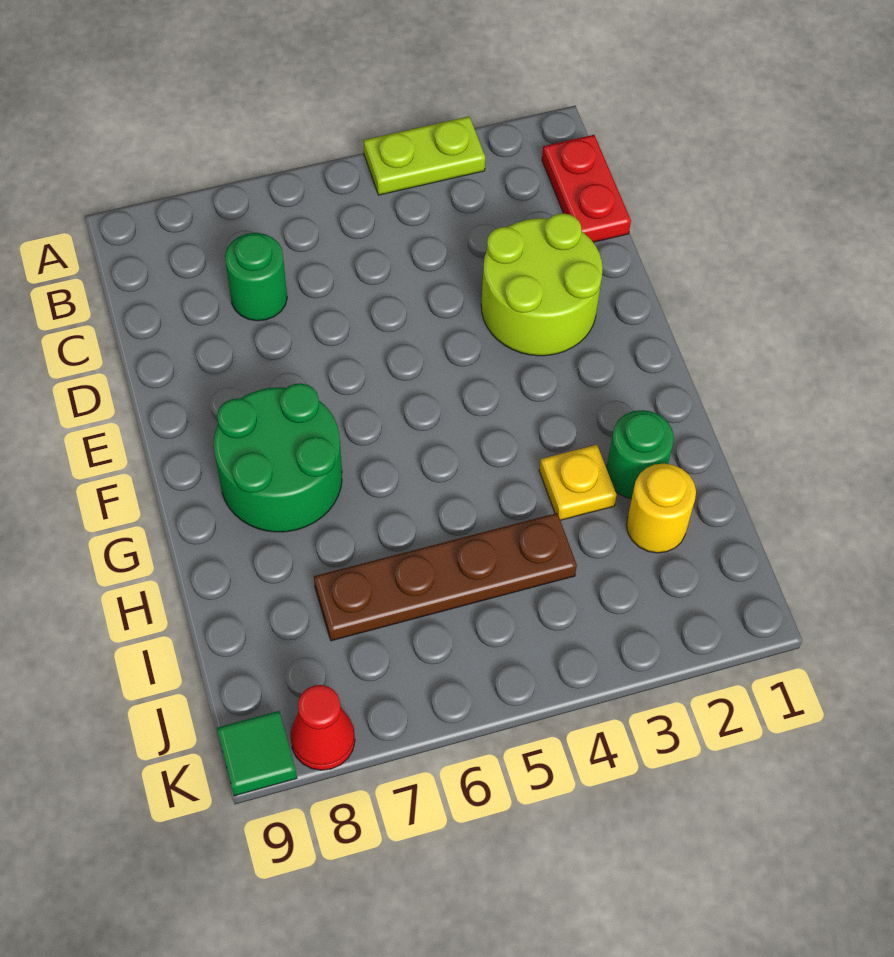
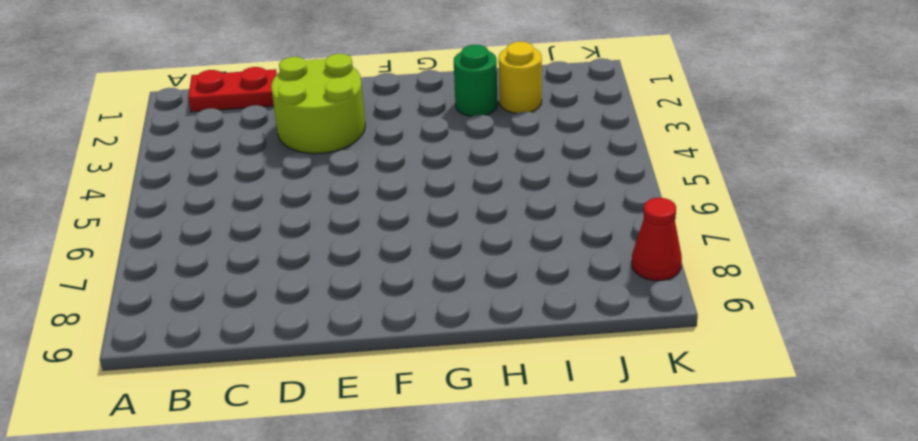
none -> lime 1x2 plate [363,116,485,195]
none -> green 1x1 round brick [225,233,287,321]

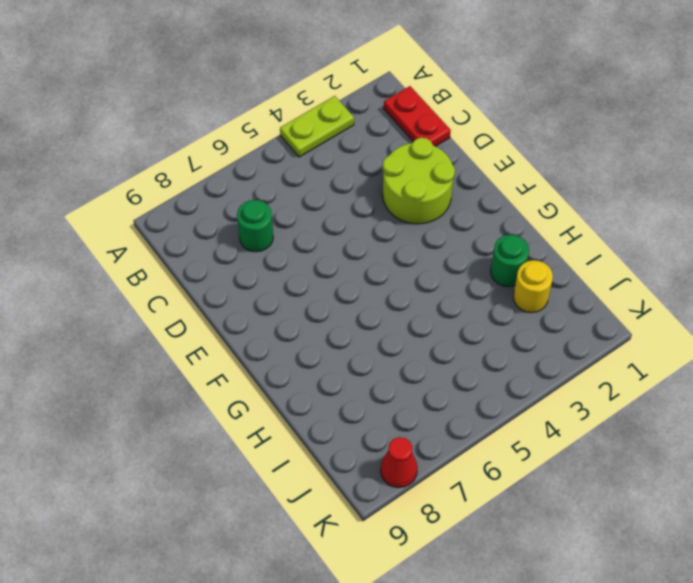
none -> green 2x2 round brick [214,383,342,532]
none -> yellow 1x1 plate [539,445,617,520]

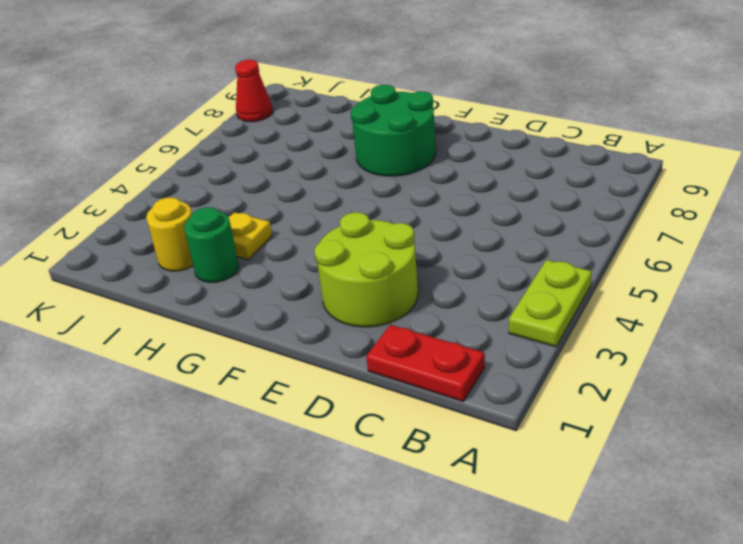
none -> green 1x1 round brick [225,233,287,321]
none -> brown 1x4 plate [314,513,577,641]

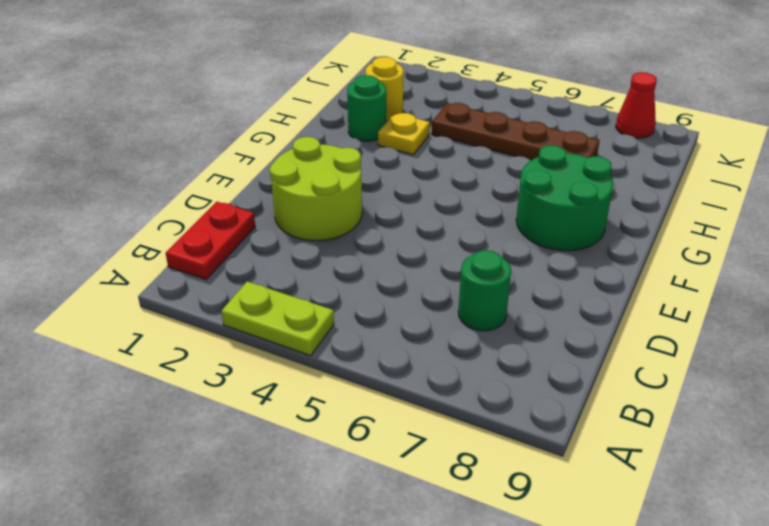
none -> green 1x1 tile [217,711,297,796]

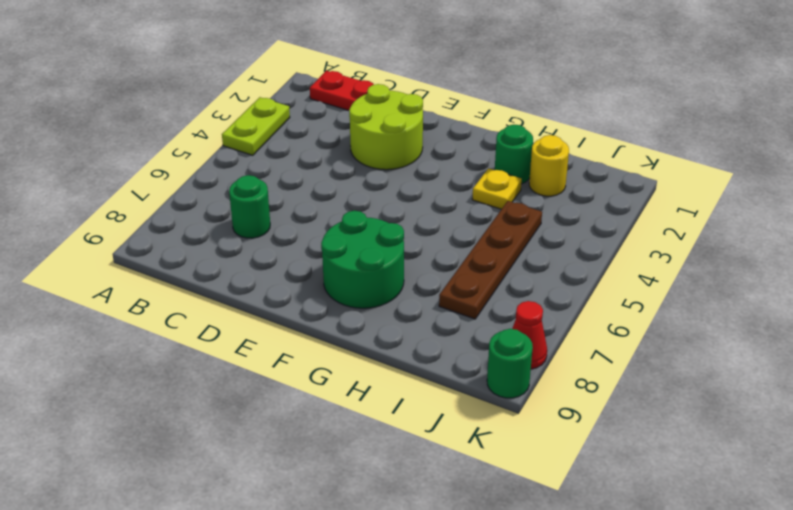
green 1x1 round brick [487,329,533,398] -> green 1x1 tile [217,711,297,796]

